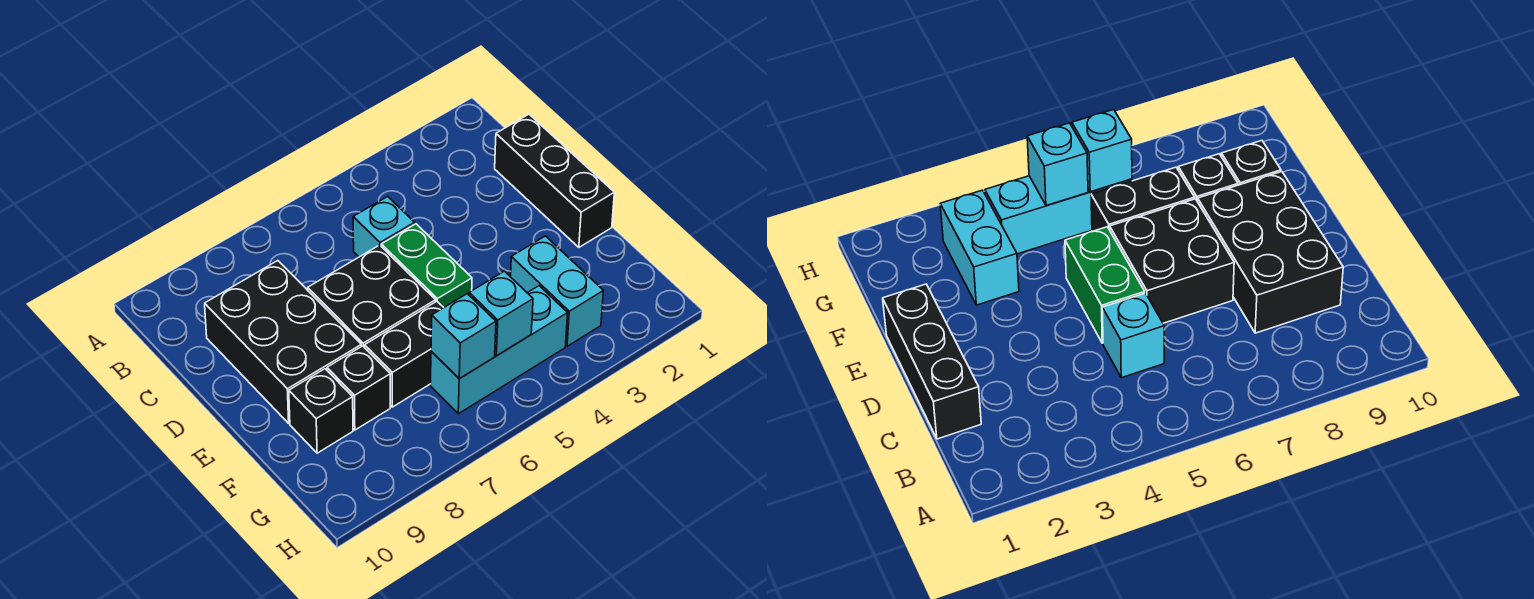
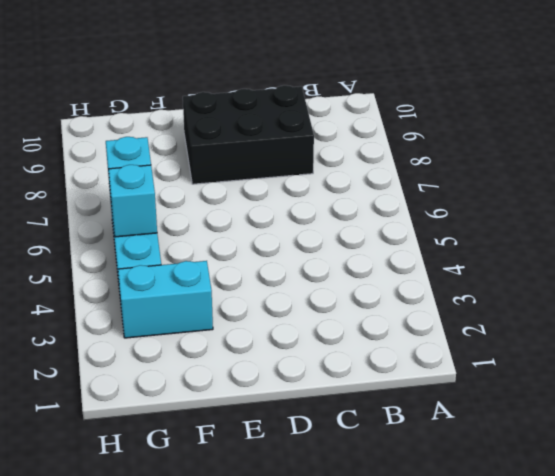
none -> black 1x3 brick [495,114,614,247]
none -> cyan 1x1 brick [353,197,415,257]
none -> green 1x2 brick [381,224,472,307]

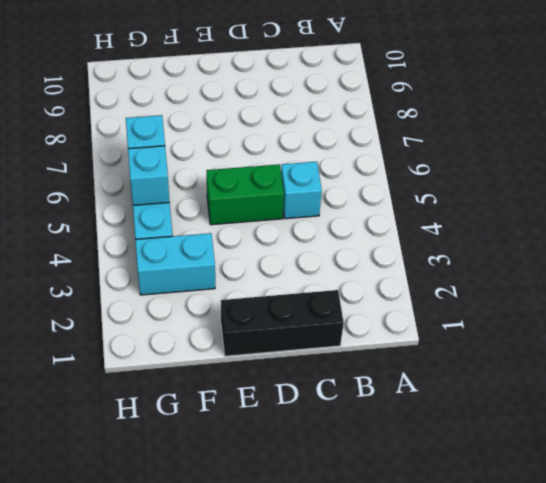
none -> black 2x3 brick [205,261,361,423]
none -> black 2x2 brick [308,245,436,347]
none -> black 1x2 brick [365,301,444,407]

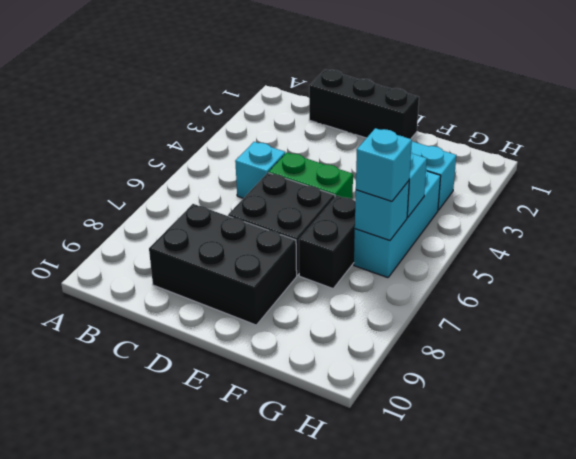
cyan 1x1 brick [356,128,412,201] -> none
none -> black 1x1 brick [327,346,390,430]
none -> black 1x1 brick [289,369,353,453]

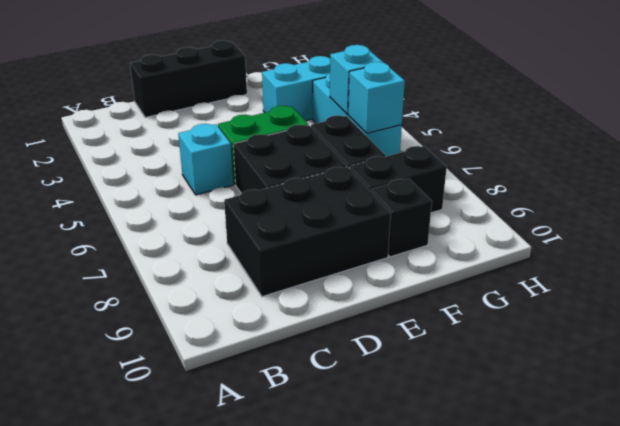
black 1x2 brick [349,146,447,213] -> black 1x1 brick [327,346,390,430]

